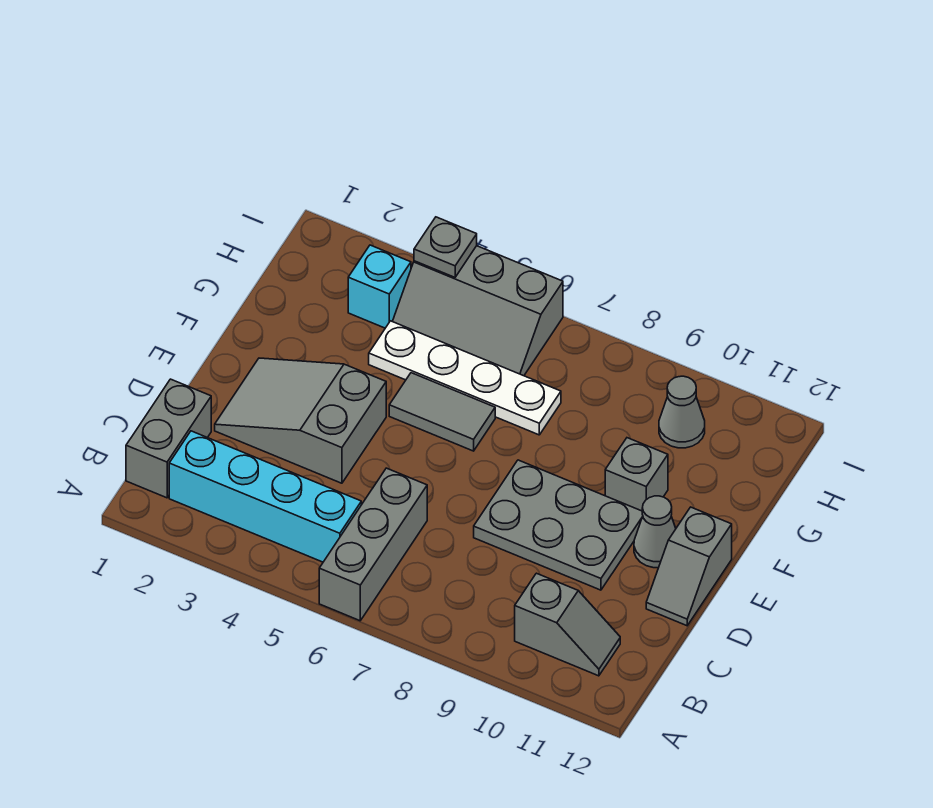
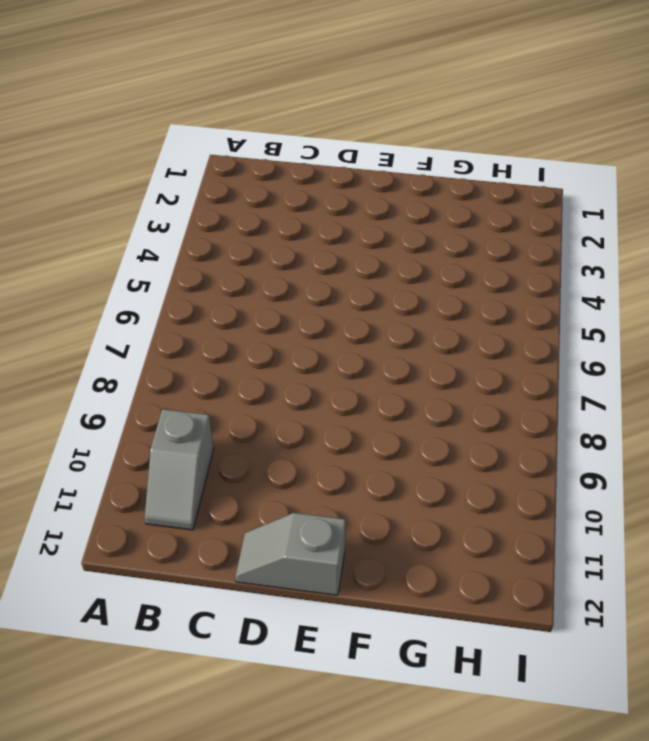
none -> grey 1x3 brick [319,468,427,621]
none -> grey 1x2 brick [126,379,211,498]
none -> cyan 1x4 brick [169,431,361,562]

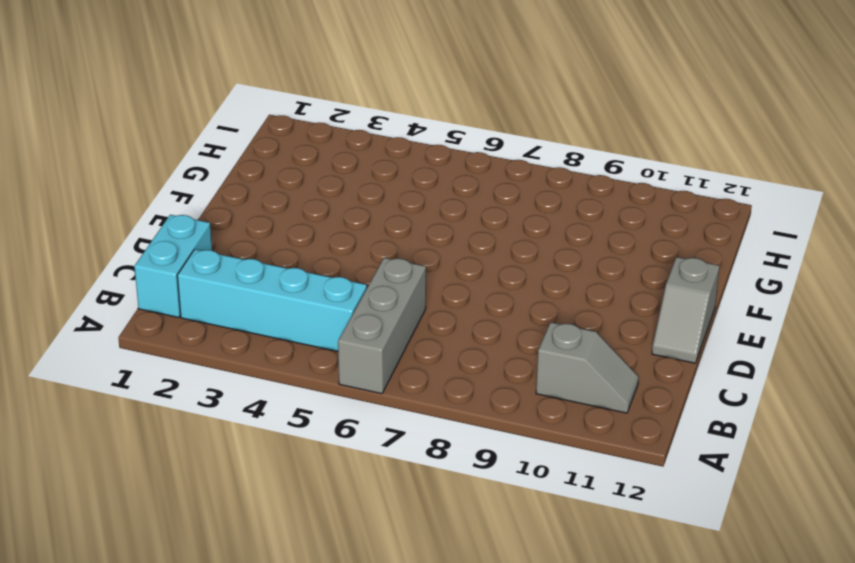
cyan 1x2 brick [134,215,212,317] -> grey 1x2 brick [126,379,211,498]
none -> grey 2x3 slope [215,358,386,483]
none -> grey 2x3 plate [474,460,643,590]
none -> grey 1x1 cone [634,496,676,568]

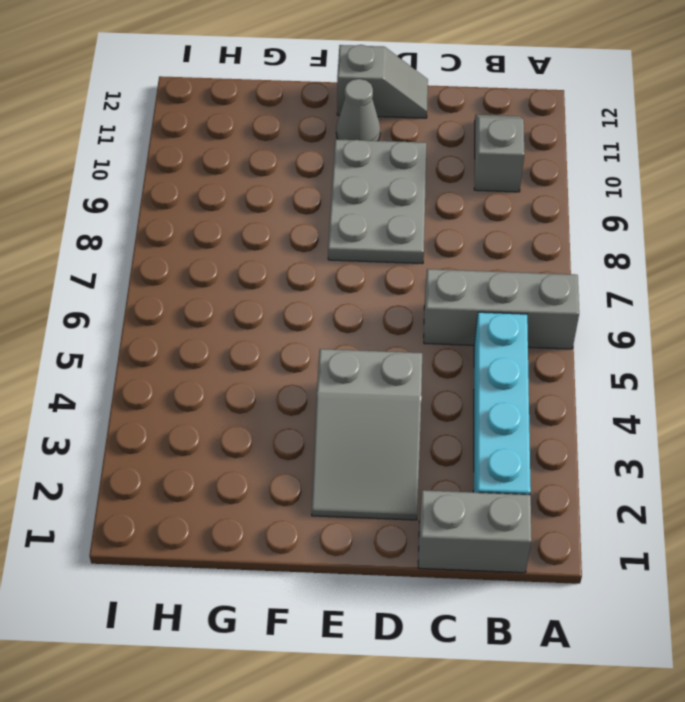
none -> grey 1x2 tile [389,373,495,451]
none -> grey 1x1 brick [605,438,668,511]
none -> white 1x4 plate [369,321,561,435]

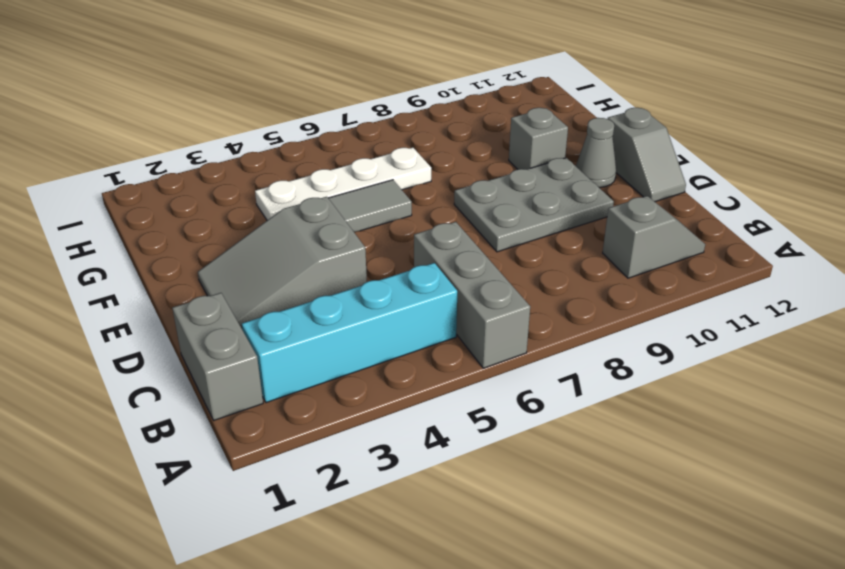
none -> cyan 1x1 brick [348,245,411,328]
none -> grey 2x3 slope [392,246,563,376]
none -> grey 1x1 cone [659,376,705,448]

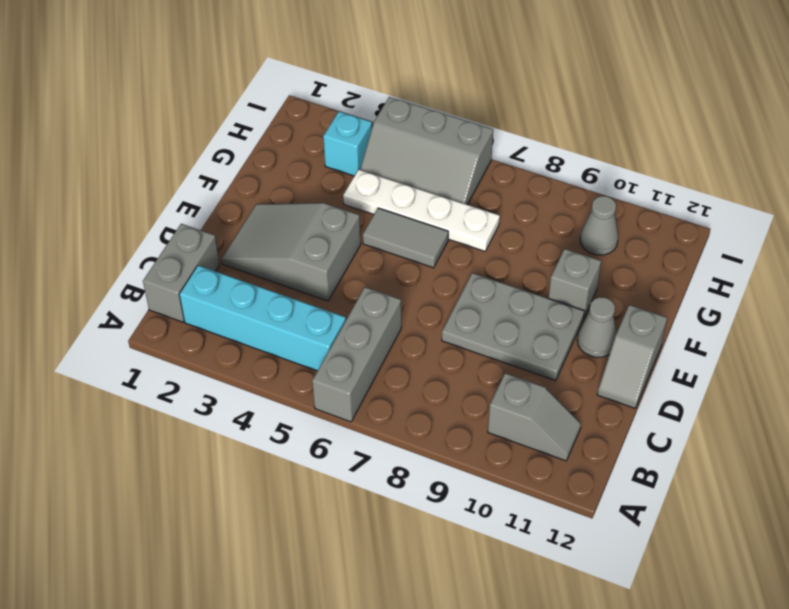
none -> grey 1x1 plate [414,217,477,277]

